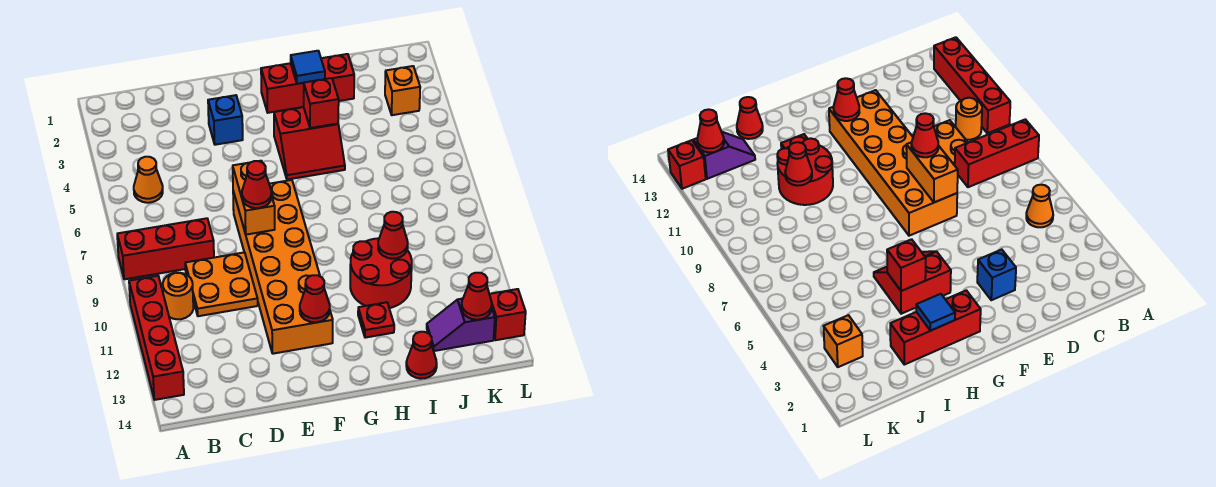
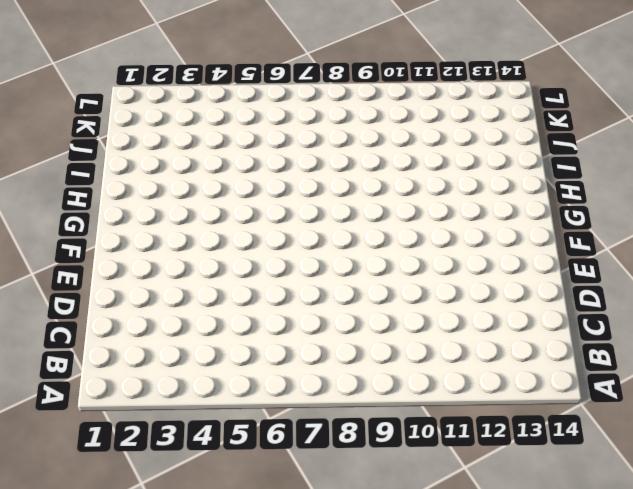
none -> red 1x3 brick [117,218,214,279]
none -> red 1x4 brick [129,276,184,400]
none -> orange 1x1 cone [134,157,163,203]

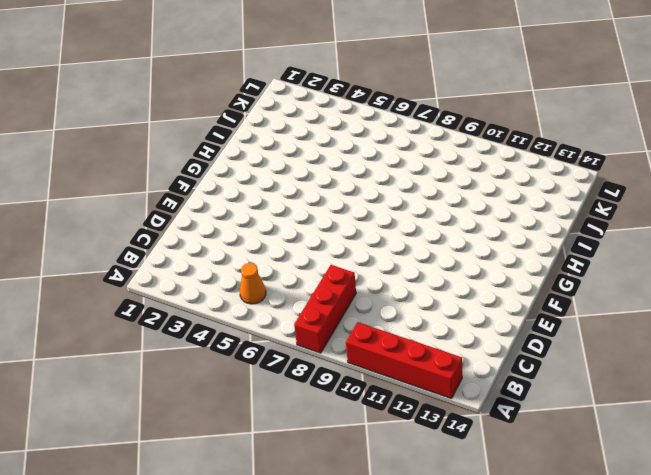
none -> orange 1x1 round brick [163,273,193,319]
none -> orange 2x2 plate [185,252,258,316]
none -> blue 1x1 brick [208,95,243,145]

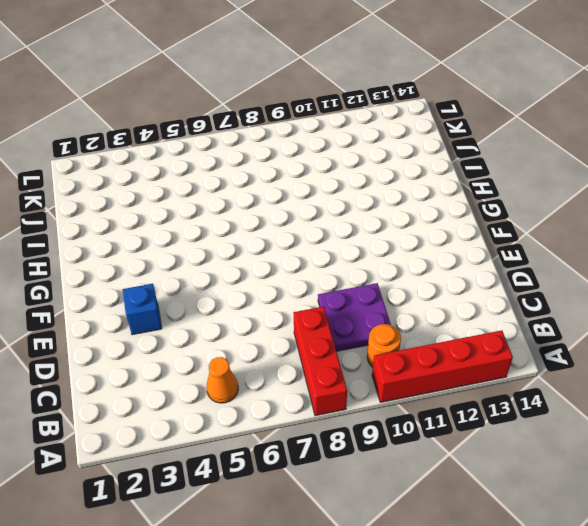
purple 2x2 plate [318,283,391,351] -> orange 2x2 plate [185,252,258,316]
none -> orange 2x6 brick [233,180,333,354]
none -> red 1x3 brick [261,54,354,113]
none -> red 2x2 slope [274,107,345,180]

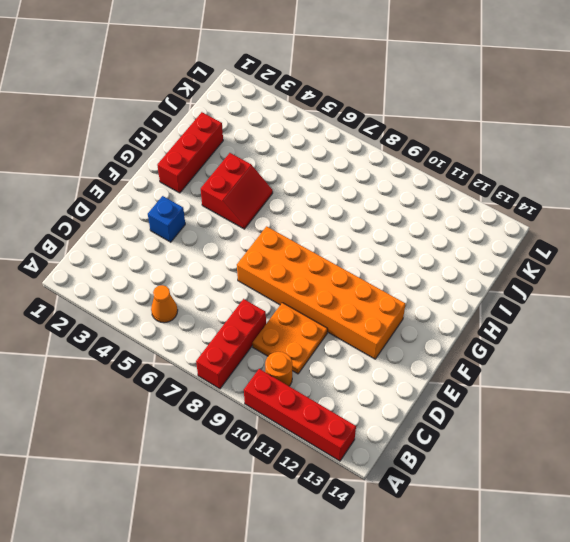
none -> red 2x2 round brick [350,238,412,308]
none -> red 1x1 plate [358,302,394,338]
none -> red 1x1 cone [406,332,437,379]

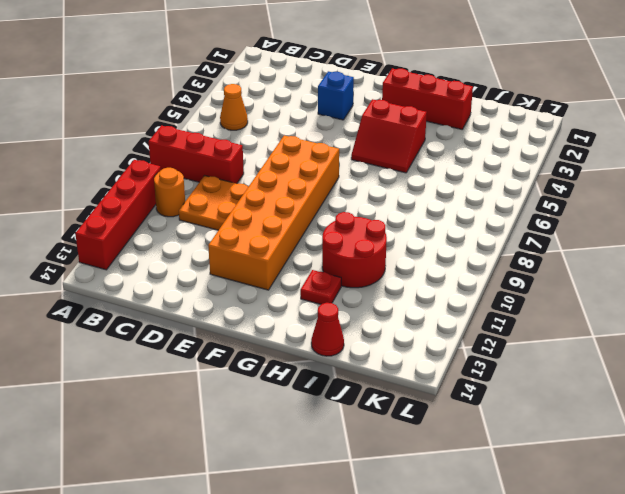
none -> purple 1x2 slope [427,299,495,351]
none -> orange 1x1 brick [385,66,420,115]
none -> red 1x1 brick [489,289,526,340]

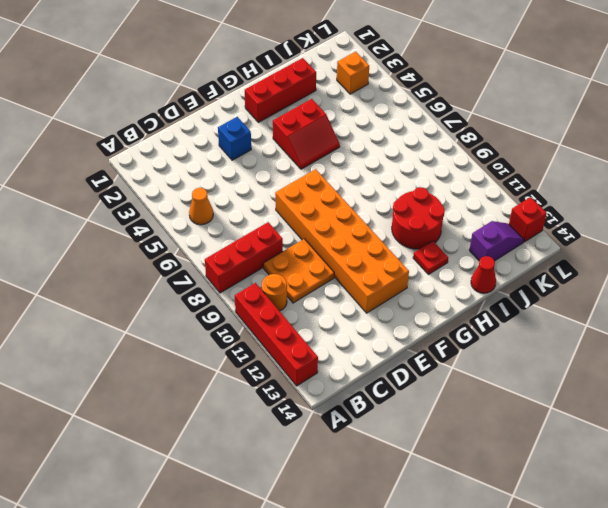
purple 1x2 slope [469,221,524,261] -> purple 1x2 slope turned to [427,299,495,351]
none -> orange 1x2 brick [233,161,275,235]
none -> red 1x1 cone [300,275,330,322]
none -> blue 1x1 tile [291,51,325,84]

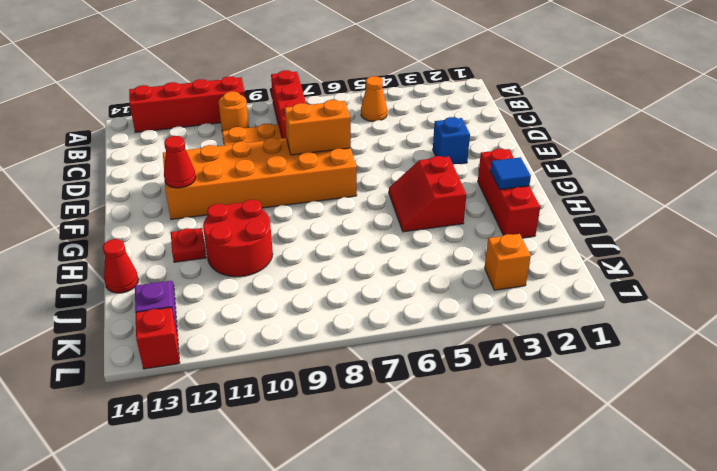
none -> red 1x1 brick [304,78,339,128]
none -> red 1x1 cone [378,212,408,259]
none -> red 1x1 cone [461,273,492,320]

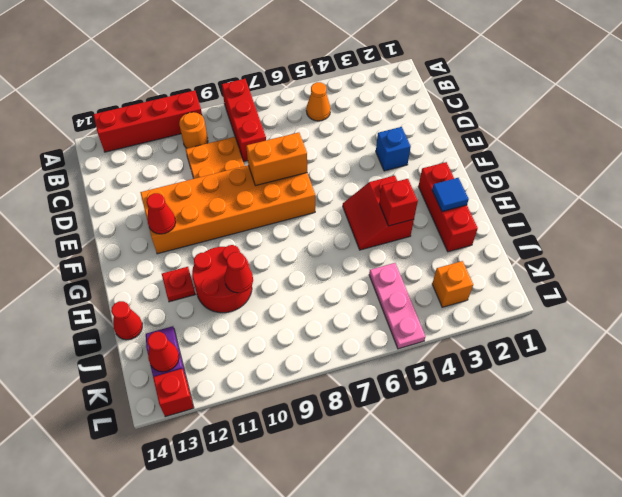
pink 1x3 plate [369,263,425,349] -> none
none -> red 1x1 cone [242,161,272,208]

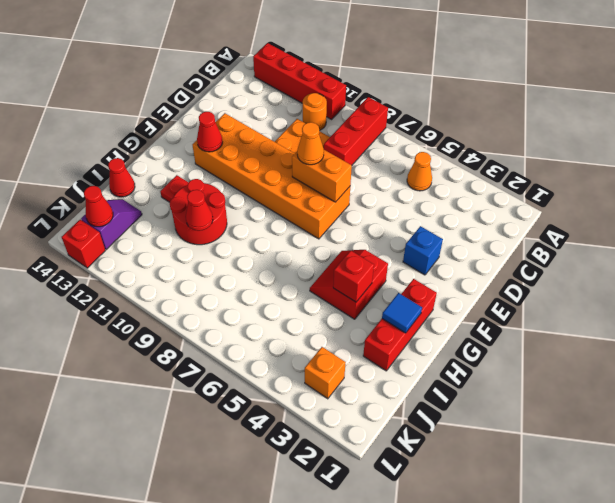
orange 1x1 cone [297,122,324,165] -> red 1x1 cone [242,161,272,208]

